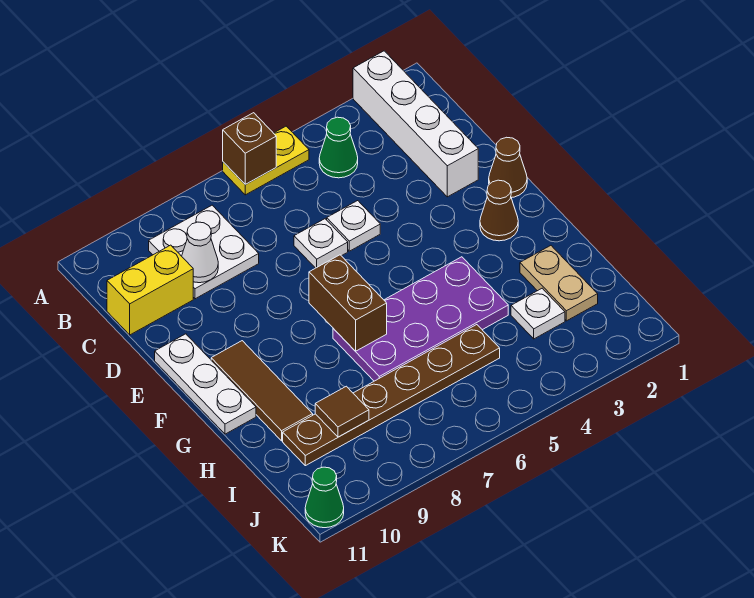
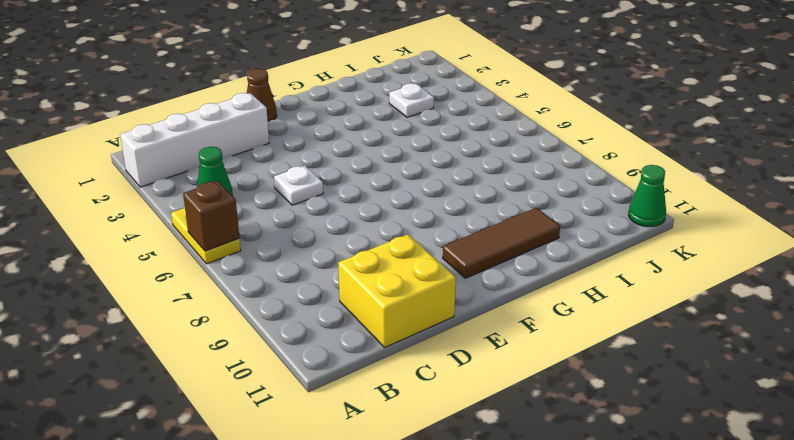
yellow 2x2 brick [338,234,456,347] -> yellow 1x2 brick [107,245,193,335]
none -> white 2x2 plate [149,205,259,299]
none -> white 1x1 plate [294,219,348,268]
none -> white 1x3 plate [155,334,256,434]

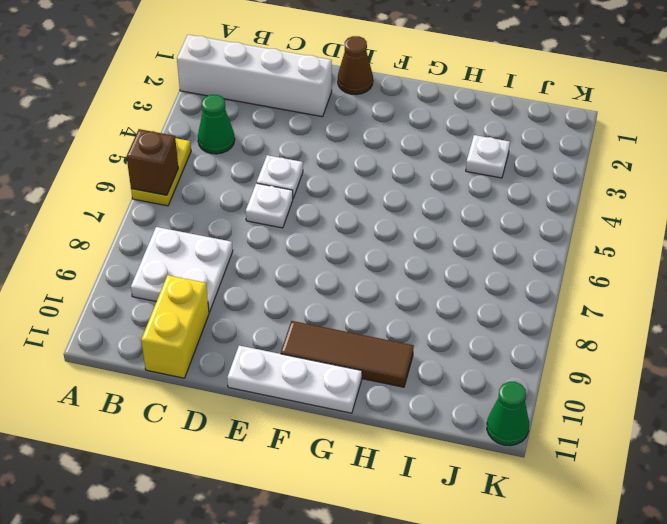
none -> brown 1x1 cone [480,180,518,241]
none -> purple 2x4 plate [333,257,508,381]
none -> tan 1x2 plate [520,246,598,321]

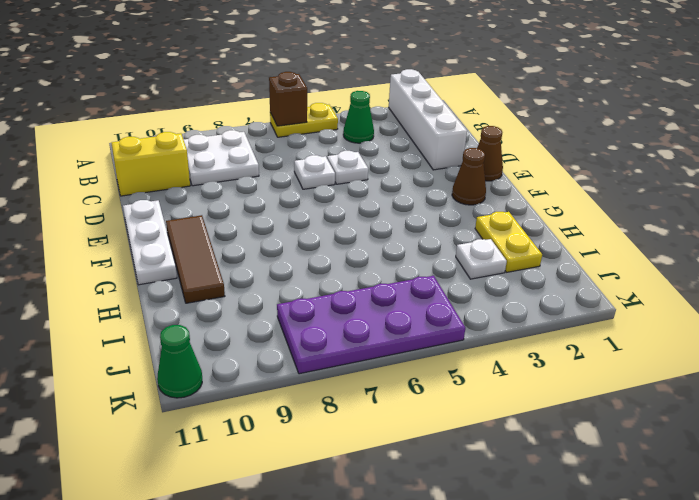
yellow 1x2 plate [475,212,542,272] -> tan 1x2 plate [520,246,598,321]
purple 2x4 plate [277,276,465,374] -> purple 2x4 plate moved to [333,257,508,381]
none -> brown 1x6 plate [283,325,500,466]
none -> white 1x1 cone [182,222,218,283]
none -> brown 1x2 brick [309,255,387,351]

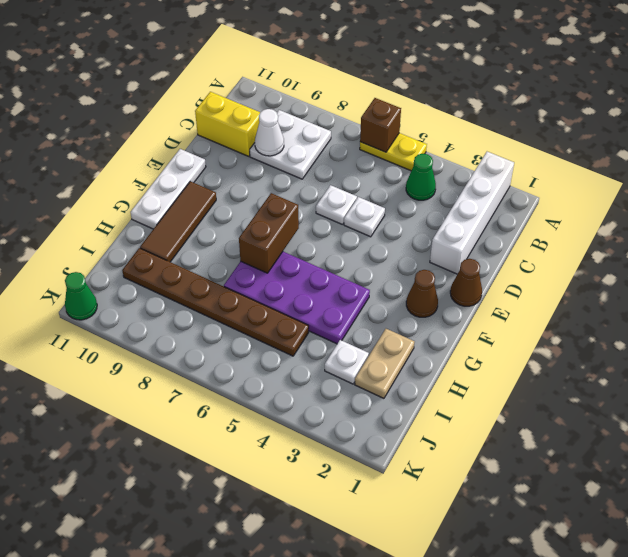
none -> brown 1x1 tile [315,386,369,437]

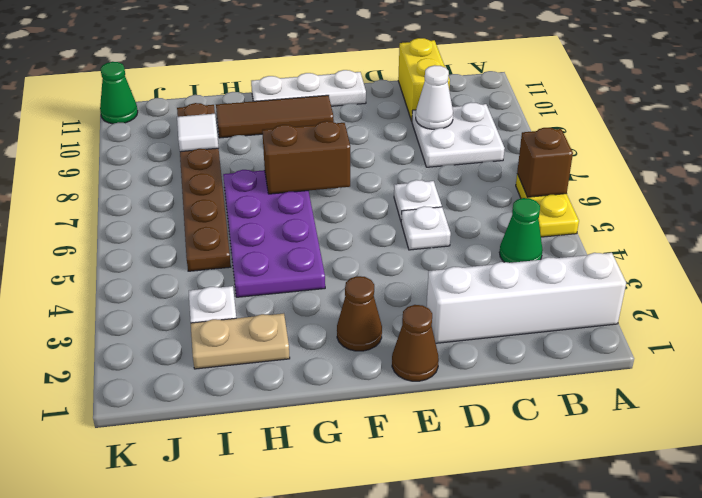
white 1x1 tile [177,114,218,152] -> brown 1x1 tile [315,386,369,437]

